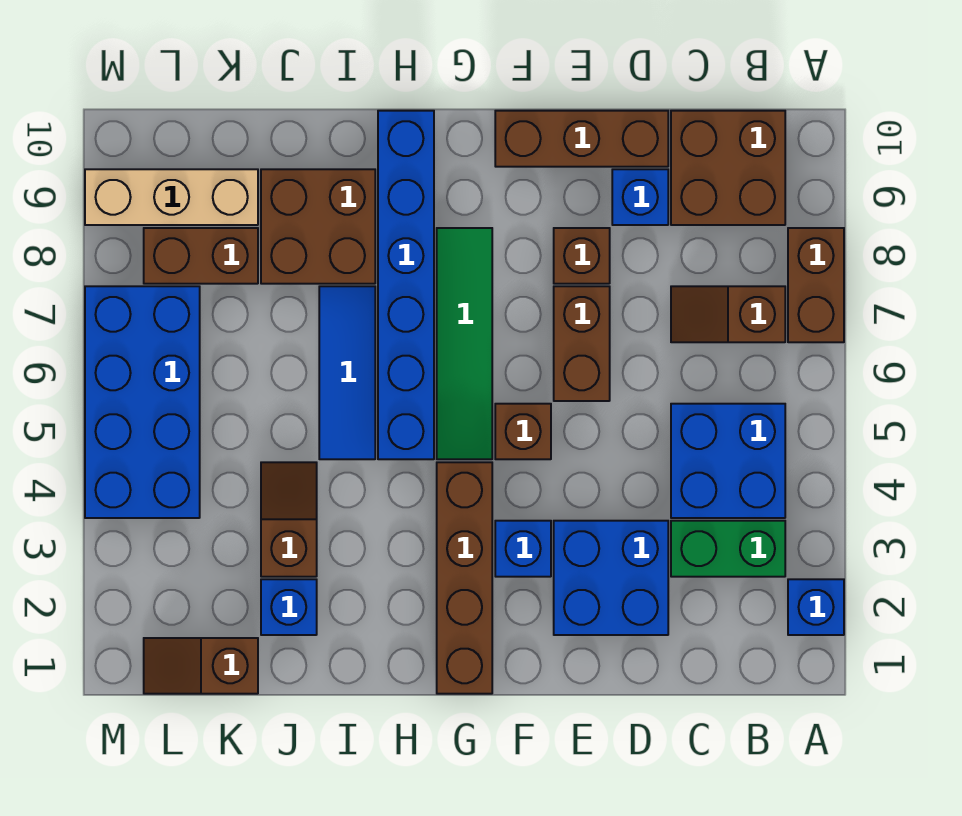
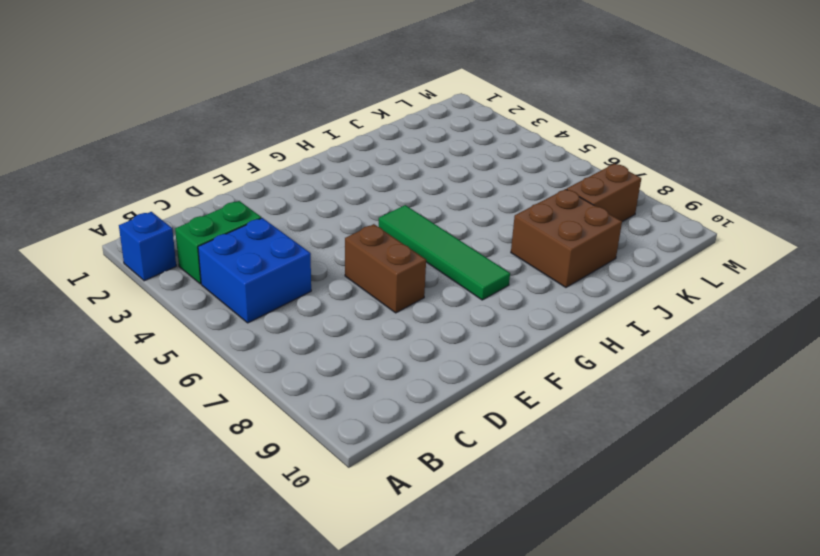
none -> brown 1x2 brick [788,228,844,342]
none -> brown 1x2 slope [671,286,785,342]
none -> brown 2x2 brick [671,111,785,225]

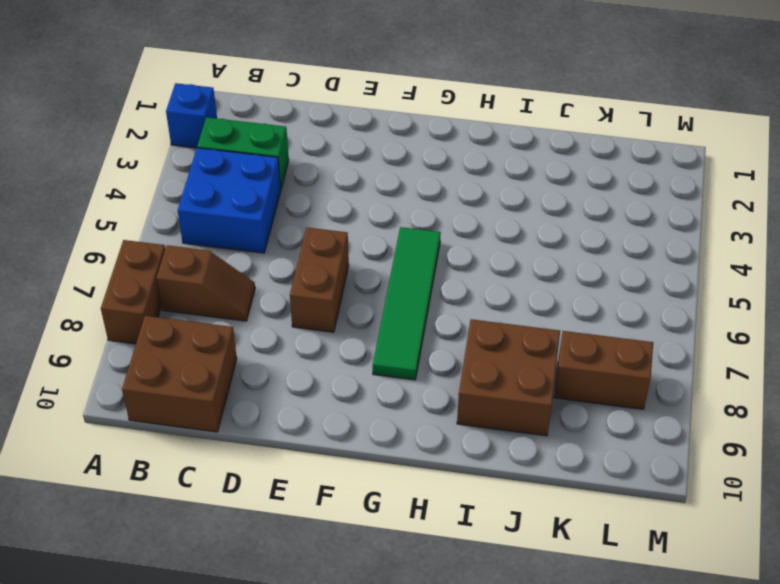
none -> blue 2x2 brick [554,521,668,635]
none -> blue 1x1 brick [612,169,668,225]
none -> brown 1x3 brick [495,111,668,167]

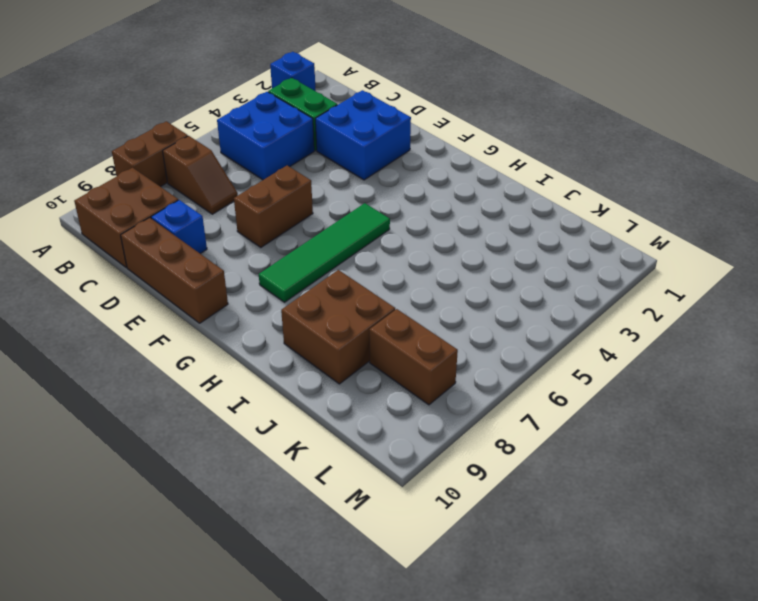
none -> brown 1x1 brick [554,228,610,284]
none -> blue 1x1 brick [495,521,551,577]
none -> brown 1x1 brick [495,404,551,459]

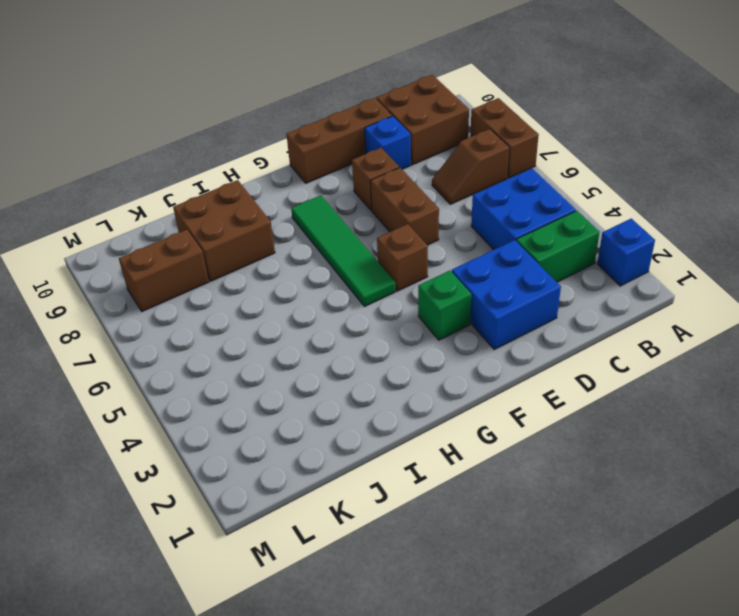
green 1x1 brick [418,271,471,340] -> blue 1x1 brick [495,521,551,577]
none -> brown 1x4 brick [437,462,492,694]
none -> blue 1x6 brick [378,111,434,459]
none -> blue 1x3 tile [319,286,375,459]

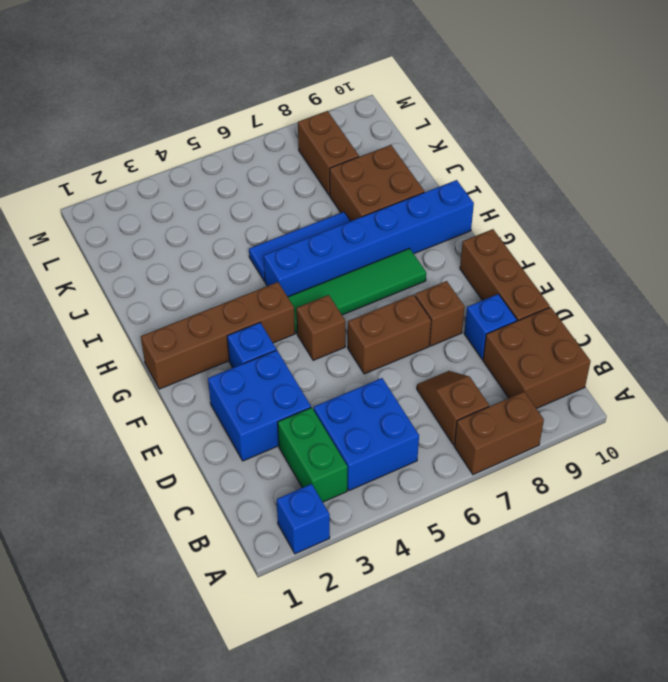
none -> blue 1x1 brick [261,579,317,635]
none -> brown 1x2 slope [261,462,317,577]
none -> brown 1x2 slope [144,638,258,694]

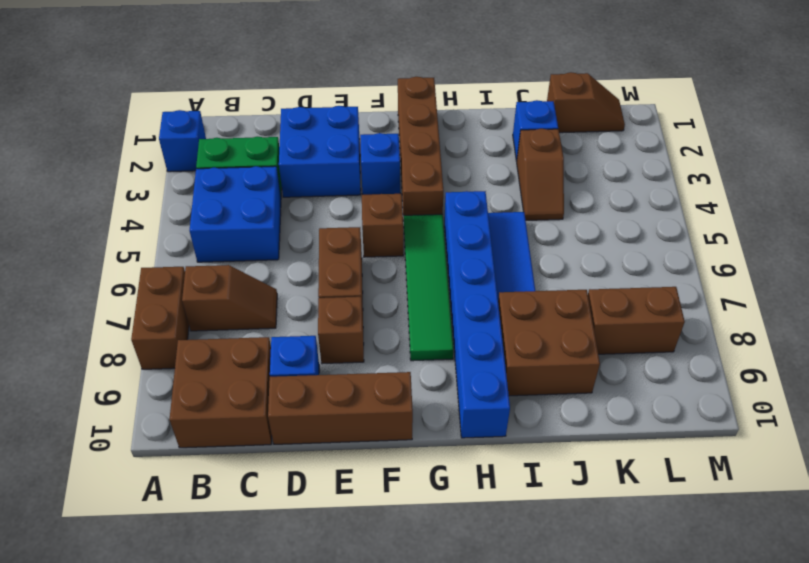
none -> tan 1x3 brick [85,169,258,225]
none -> blue 2x4 brick [85,286,200,518]

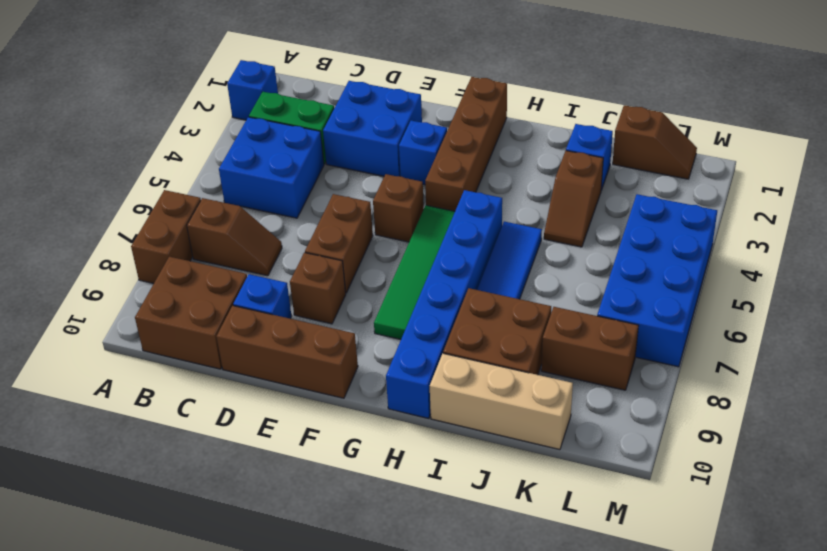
tan 1x3 brick [430,353,573,450] -> tan 1x3 brick moved to [85,169,258,225]

